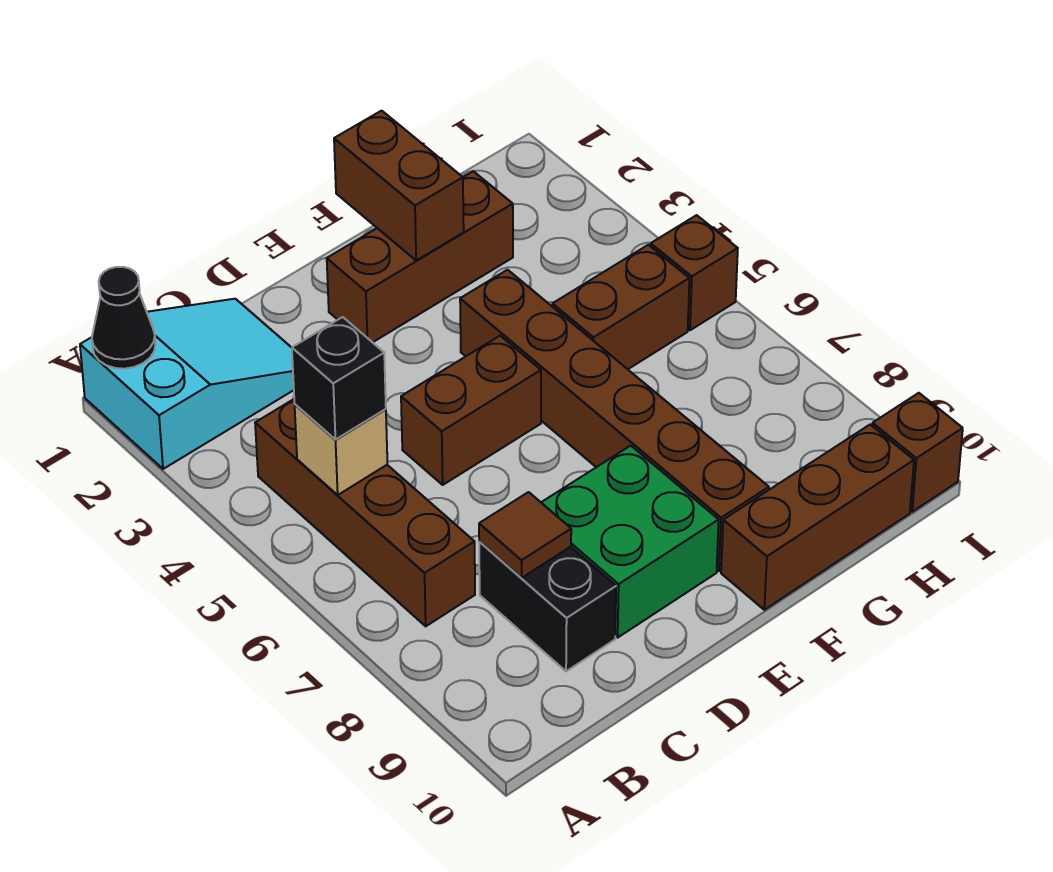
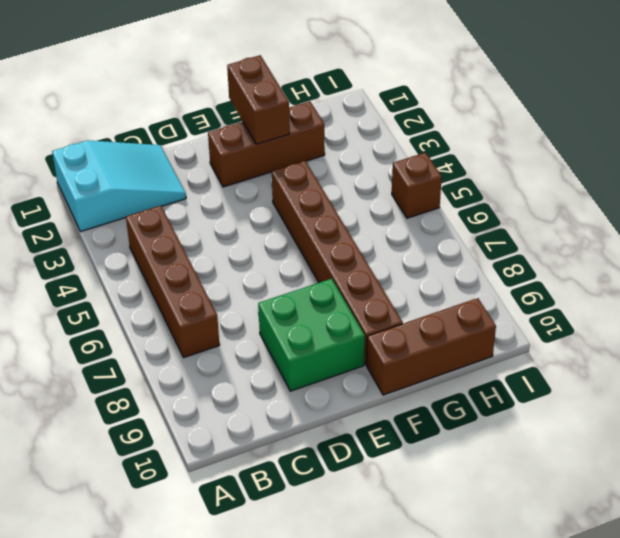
none -> black 1x2 brick [479,541,616,671]
none -> brown 1x2 brick [401,336,541,485]
none -> brown 1x2 brick [552,245,689,369]

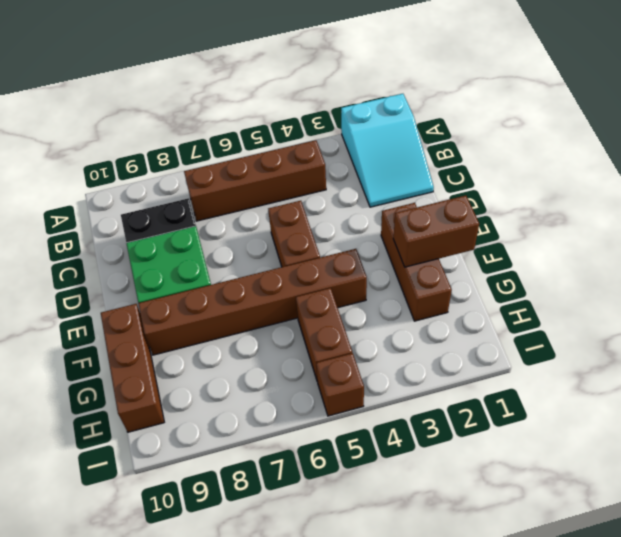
none -> brown 1x1 brick [872,393,963,512]
none -> black 1x1 cone [92,267,155,369]
none -> tan 1x1 brick [295,405,387,495]

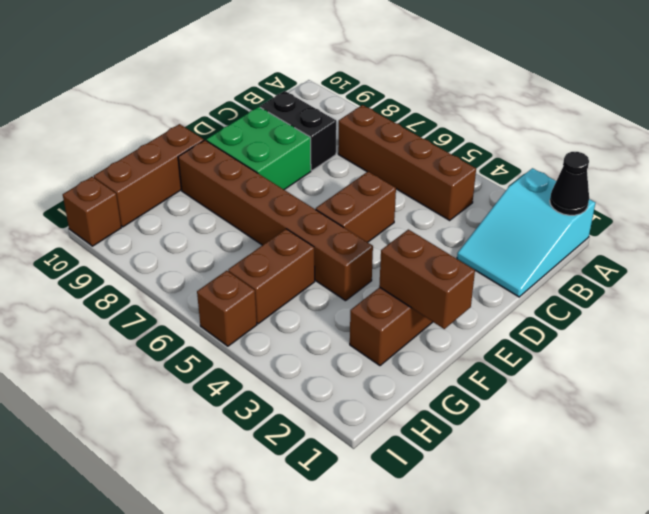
none -> tan 1x1 brick [295,405,387,495]
none -> brown 1x1 tile [479,492,571,578]
none -> black 1x1 brick [292,317,386,440]

